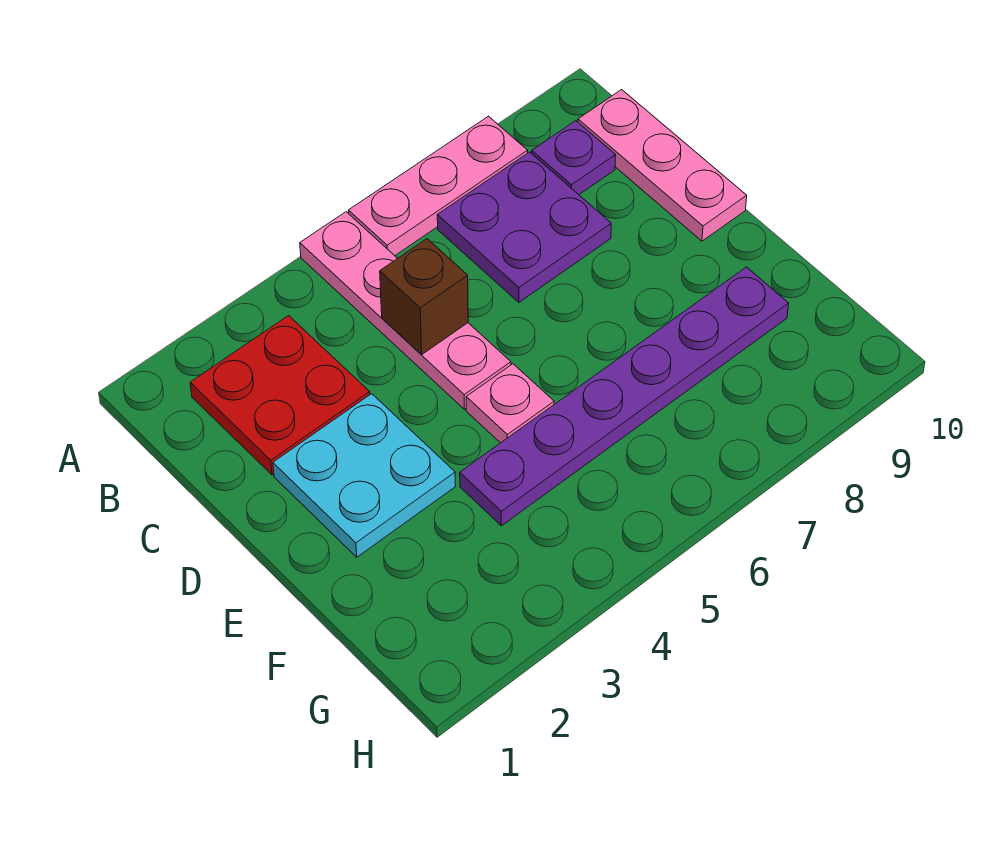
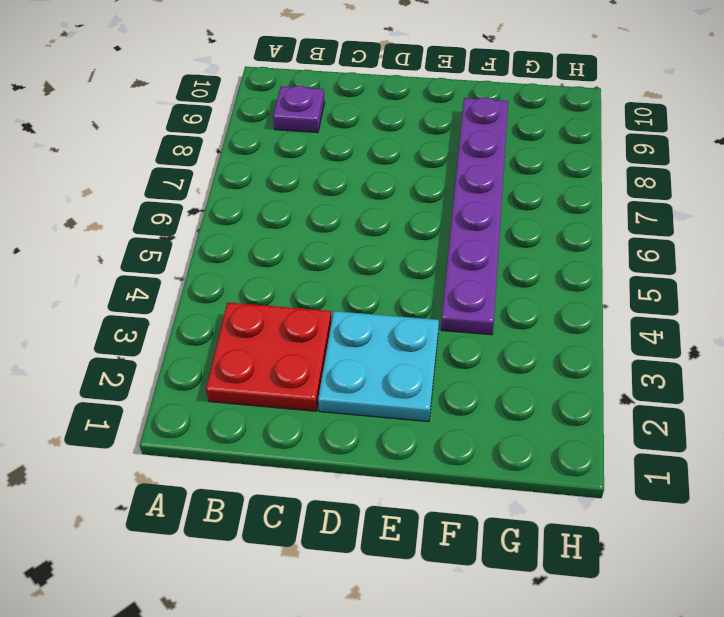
none -> pink 1x4 plate [300,212,511,409]
none -> pink 1x3 plate [348,116,528,256]

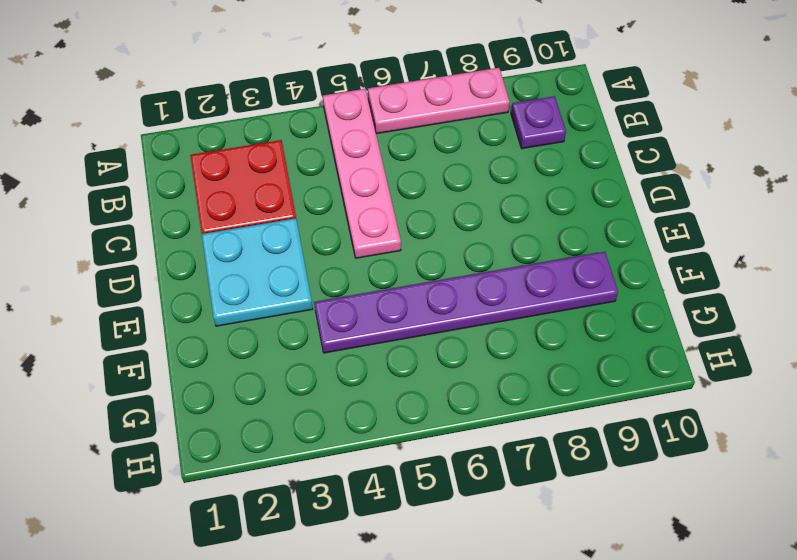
none -> purple 2x2 plate [437,152,611,302]
none -> pink 1x3 plate [578,90,747,241]

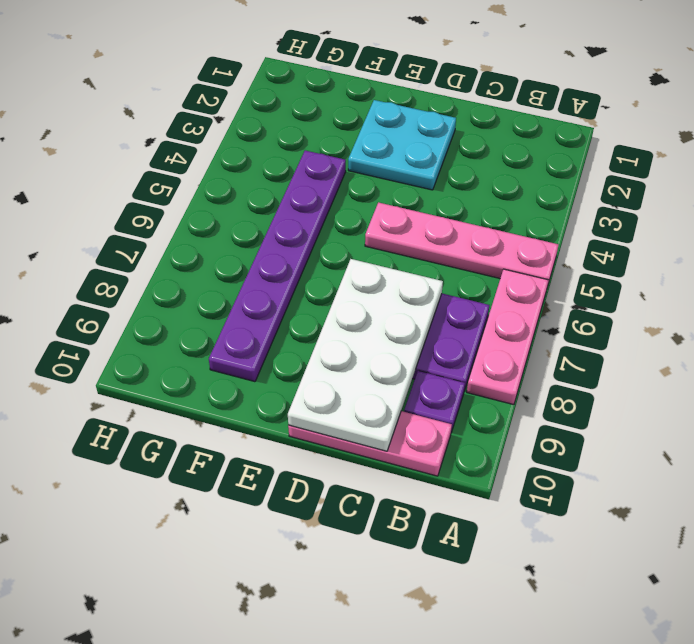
white 2x4 plate [288,259,443,451] -> none
none -> red 2x2 plate [190,316,370,475]
none -> pink 1x1 plate [466,364,554,443]

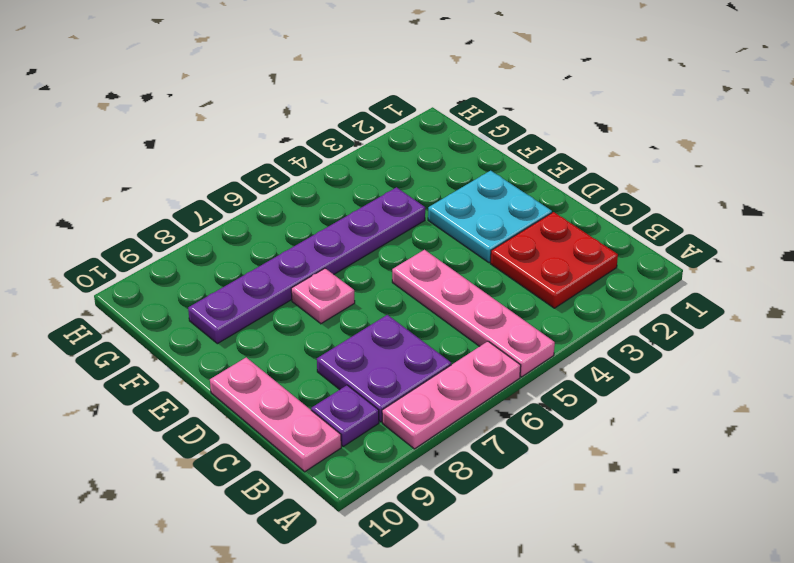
pink 1x1 plate [291,268,355,324] -> pink 1x1 plate moved to [466,364,554,443]
none -> brown 1x1 brick [380,239,468,354]

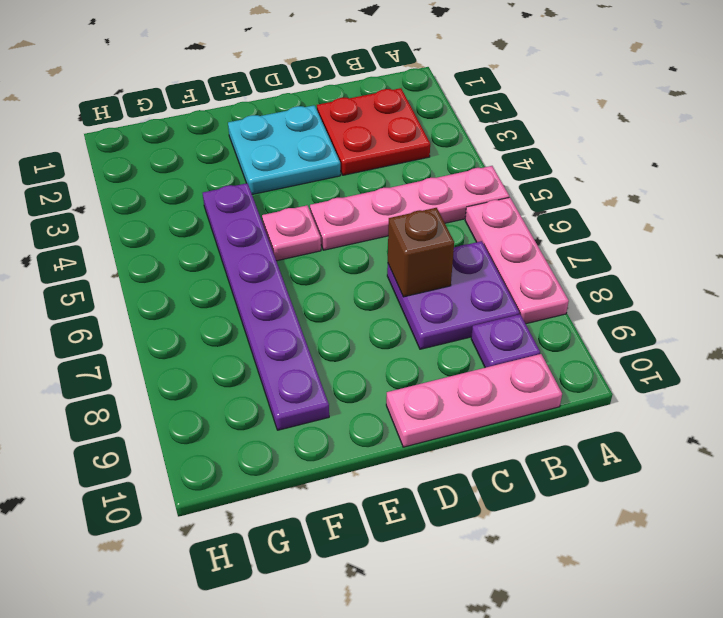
brown 1x1 brick [388,208,454,297] -> brown 1x1 brick moved to [380,239,468,354]

